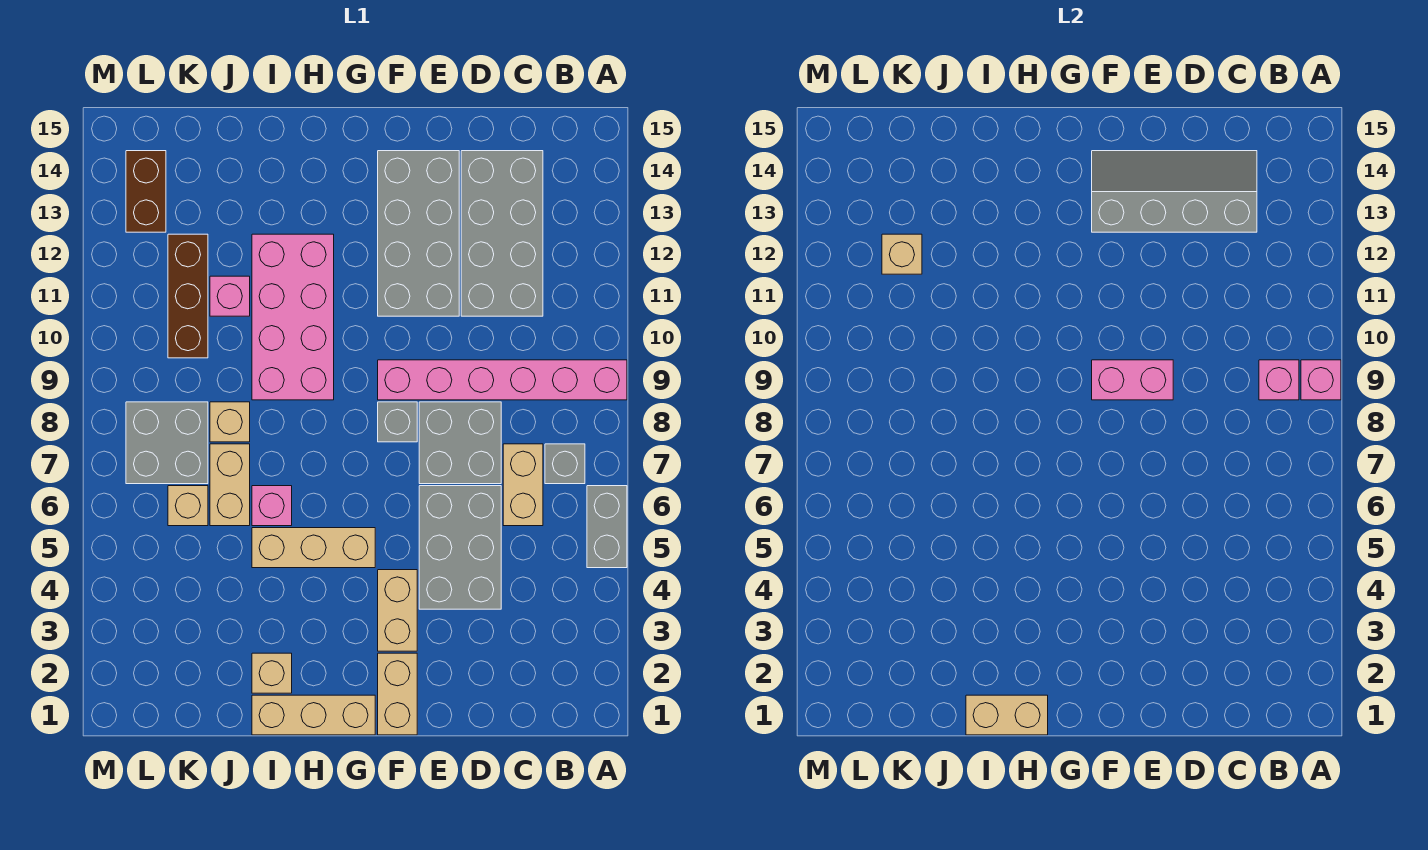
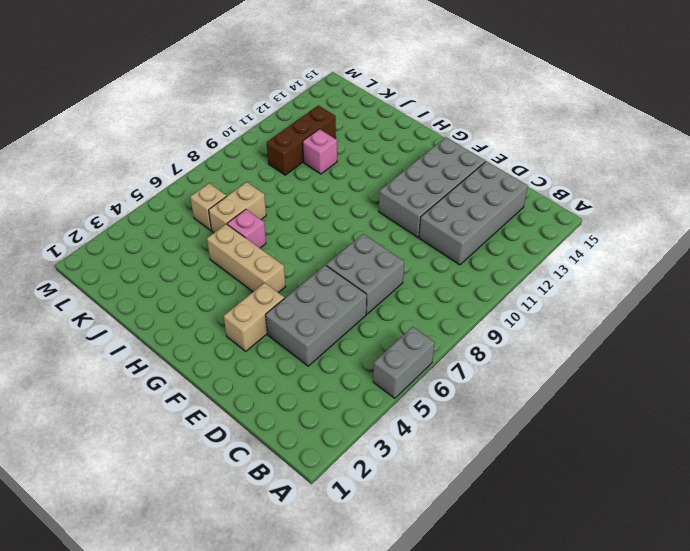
none -> pink 1x6 brick [378,360,627,400]
none -> grey 1x1 brick [545,444,585,484]
none -> tan 1x2 brick [503,444,543,526]

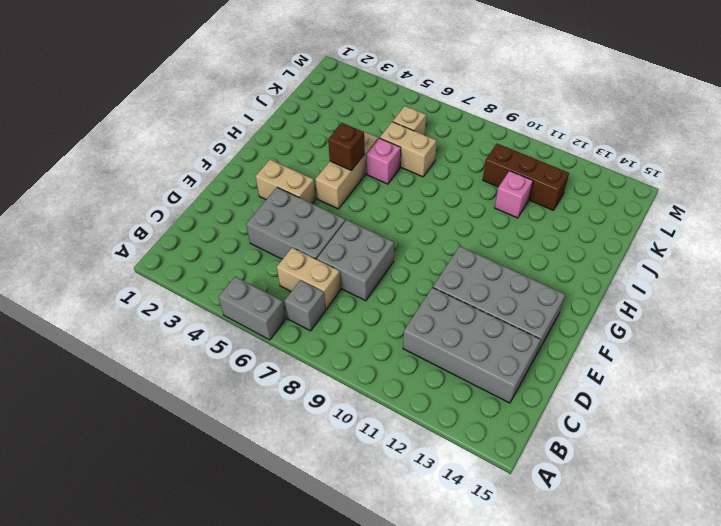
brown 1x1 brick [328,123,365,171] -> none
none -> pink 1x6 brick [378,360,627,400]
none -> tan 1x2 brick [378,653,417,735]
none -> grey 1x1 brick [378,402,417,442]

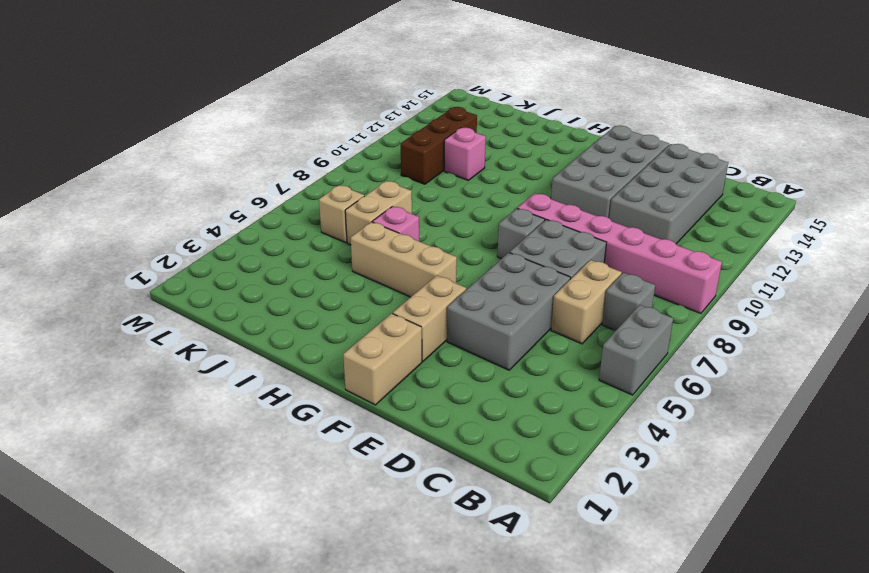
none -> tan 1x3 brick [252,695,375,735]
none -> pink 2x4 brick [252,234,334,400]
none -> tan 1x1 brick [252,653,292,693]

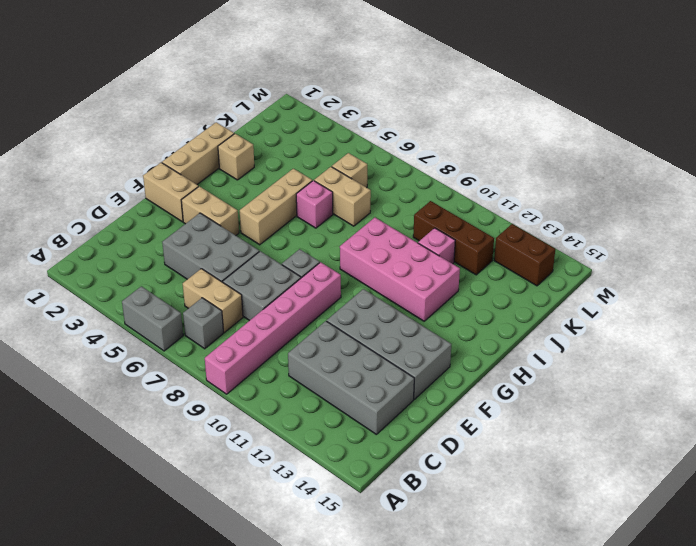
none -> tan 1x1 brick [210,402,250,442]
none -> grey 2x2 brick [126,402,208,484]
none -> pink 1x1 brick [1301,360,1341,400]

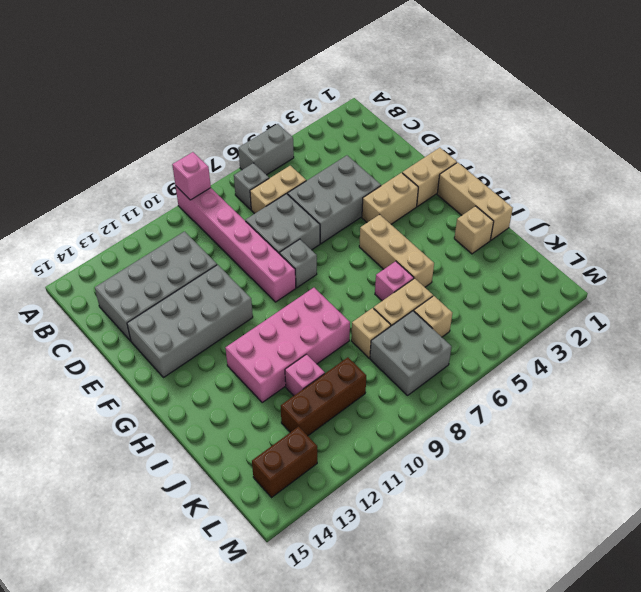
none -> pink 1x1 brick [1259,360,1299,400]
none -> grey 2x4 slope [1092,151,1257,232]
none -> pink 1x2 brick [1092,360,1173,400]

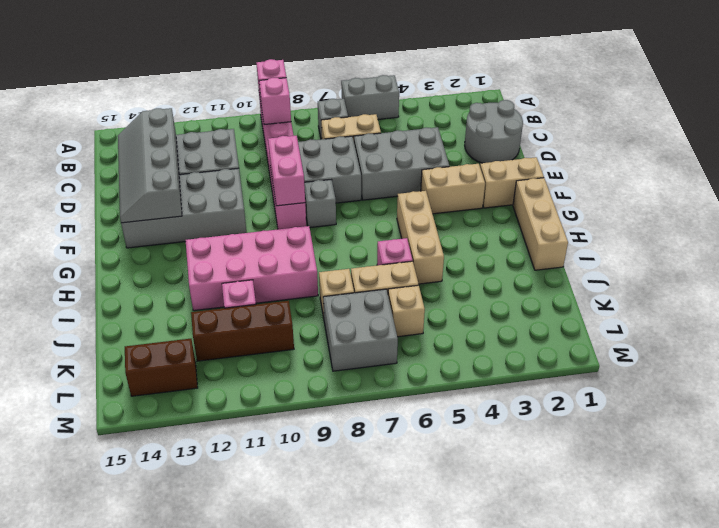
grey 2x2 round brick [465,100,523,163] -> none
none -> tan 1x1 brick [252,653,292,693]
none -> tan 1x2 brick [966,695,1048,735]
none -> tan 1x1 brick [882,234,922,274]

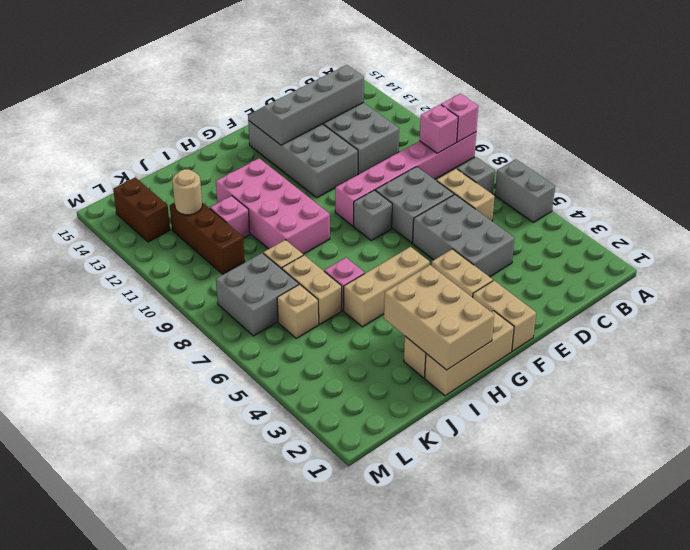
tan 2x3 brick [384,265,494,370] -> tan 1x2 brick [966,695,1048,735]
tan 1x1 round brick [172,169,202,215] -> tan 1x1 brick [882,234,922,274]
none -> pink 1x2 brick [1092,360,1173,400]

